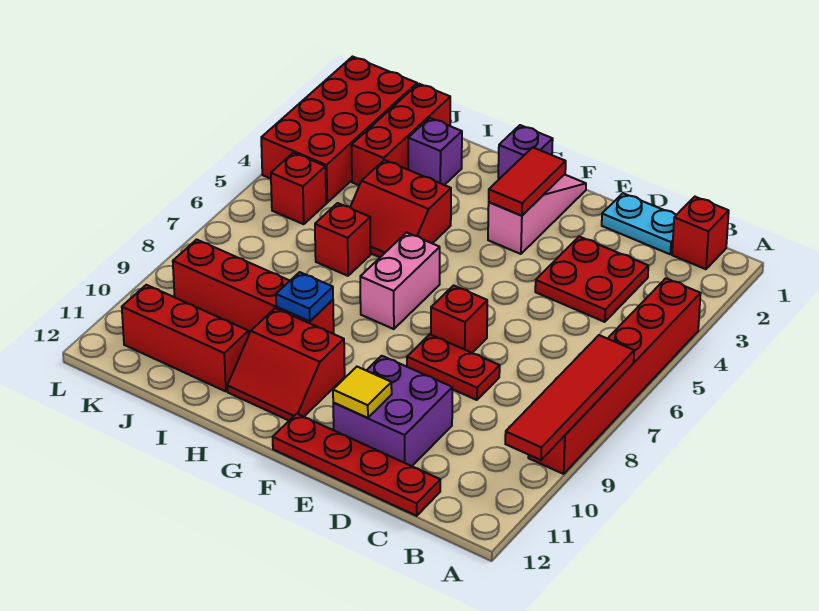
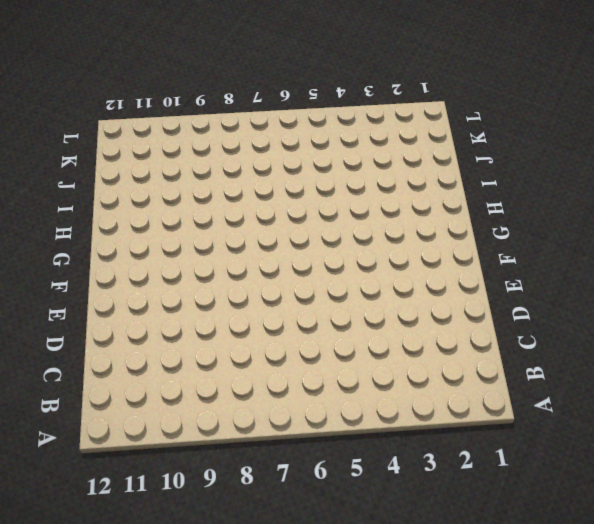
none -> red 1x6 brick [528,278,701,474]
none -> red 1x1 brick [672,197,729,269]
none -> cyan 1x2 plate [602,193,676,254]

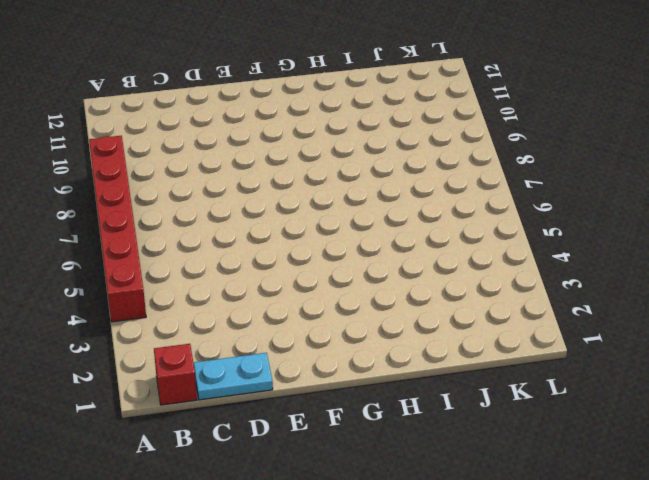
none -> red 2x2 plate [535,237,648,322]
none -> red 1x4 plate [273,414,440,516]
none -> red 1x2 plate [407,335,500,400]

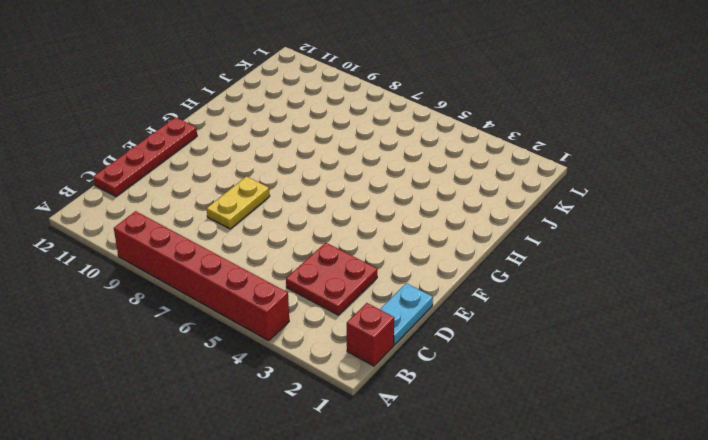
yellow 1x2 plate [207,176,270,229] -> red 1x2 plate [407,335,500,400]
none -> purple 2x2 brick [333,356,452,466]
none -> red 1x1 brick [431,285,487,353]
none -> pink 1x3 slope [488,174,586,254]

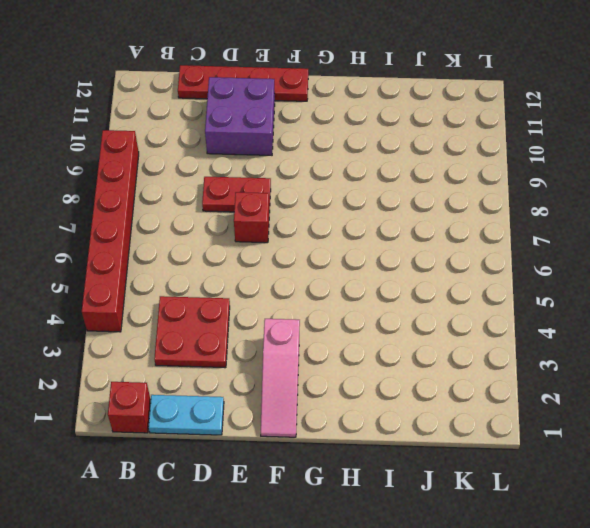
none -> purple 1x1 brick [498,125,553,180]
none -> pink 1x2 brick [360,233,440,329]
none -> red 2x2 slope [227,308,345,420]

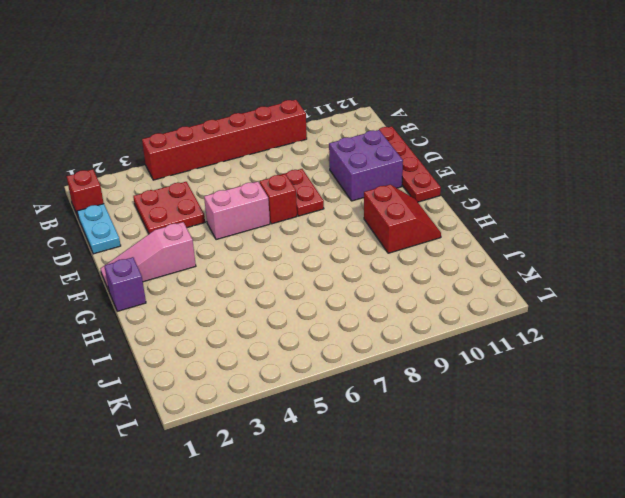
pink 1x2 brick [204,182,270,240] -> pink 1x2 brick moved to [360,233,440,329]
none -> red 2x2 slope [350,160,451,257]
none -> red 1x4 brick [173,240,334,334]
none -> purple 1x1 brick [408,118,462,185]

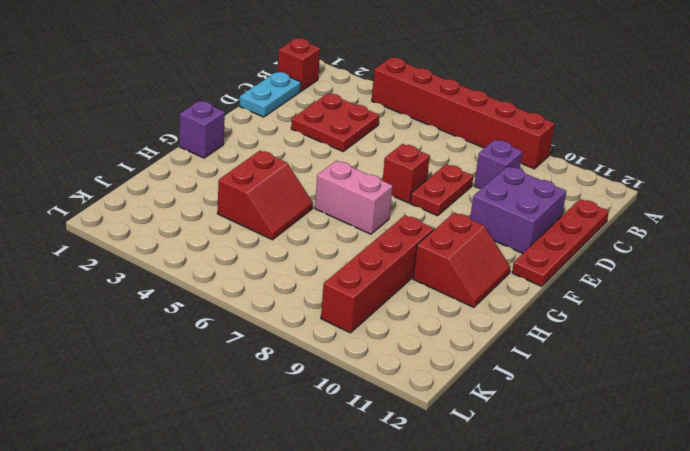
purple 1x1 brick [474,140,523,189] -> purple 1x1 brick moved to [408,118,462,185]
none -> pink 1x3 slope [488,174,586,254]
none -> red 1x1 brick [315,203,371,276]
none -> red 1x3 brick [122,285,249,391]

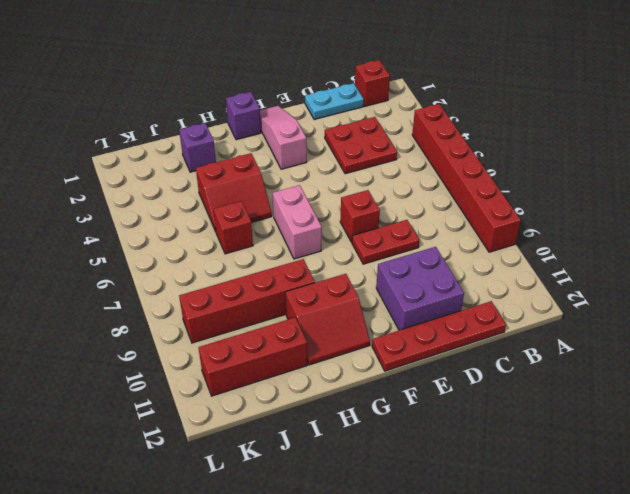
none -> red 1x3 brick [352,84,450,185]
none -> red 2x4 brick [261,57,417,203]
none -> red 1x1 brick [271,153,326,224]

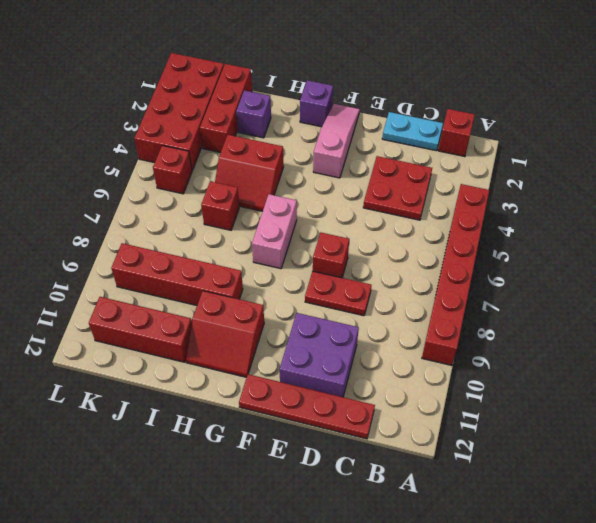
none -> red 1x4 tile [505,335,634,460]
none -> yellow 1x1 tile [333,367,392,418]
none -> red 1x2 tile [489,147,566,216]

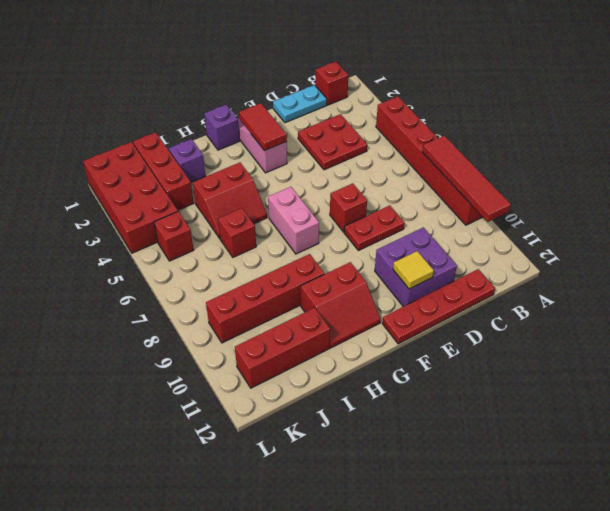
none -> blue 1x1 plate [276,272,333,321]

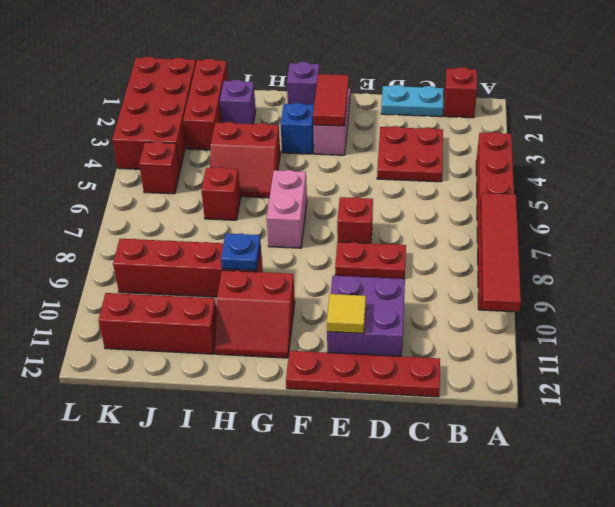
blue 1x1 brick [281,103,314,154] -> none

